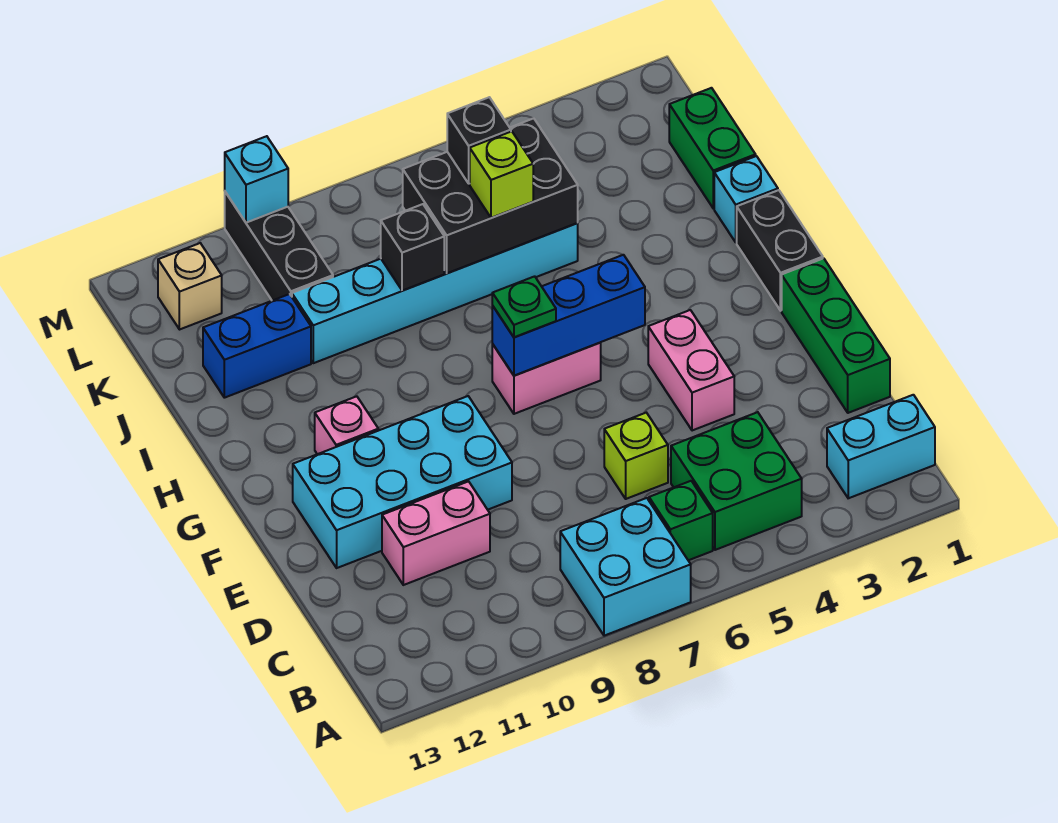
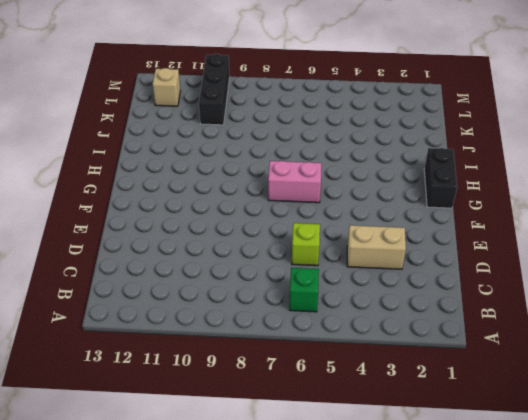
tan 1x2 brick [347,225,406,269] -> none
none -> cyan 2x2 brick [560,498,691,636]
none -> cyan 1x2 brick [827,395,935,498]
none -> green 2x2 brick [671,412,802,550]

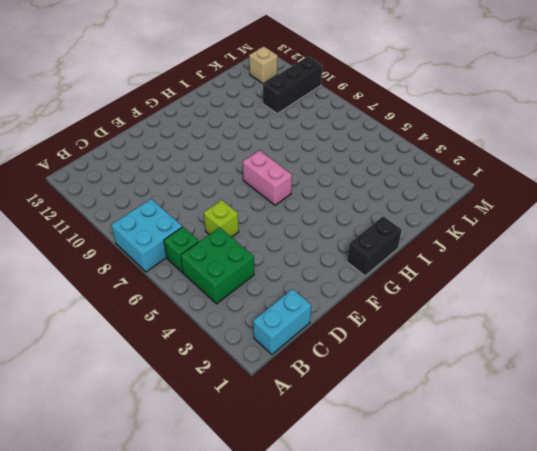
cyan 1x2 brick [253,289,311,355] -> cyan 1x2 brick turned to [827,395,935,498]
none -> green 1x3 brick [782,258,890,413]
none -> pink 1x2 brick [382,481,490,585]
none -> pink 1x2 brick [648,310,734,431]

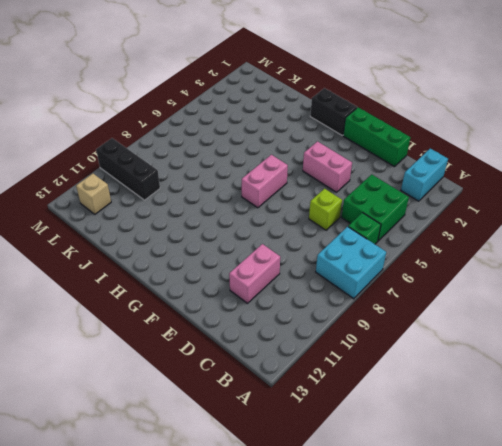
none -> cyan 2x4 brick [293,396,512,568]
none -> pink 1x1 brick [315,396,378,454]
none -> cyan 1x1 brick [714,156,778,242]

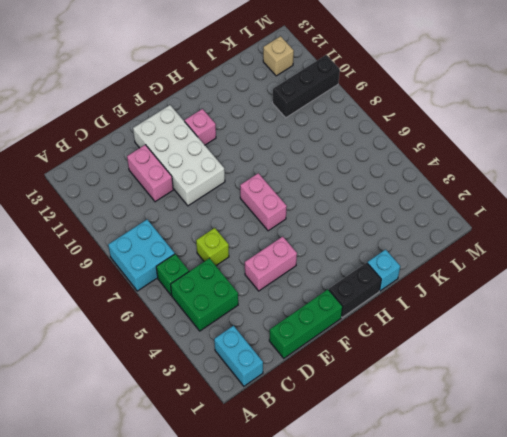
white 2x4 brick [133,105,225,206] -> cyan 2x4 brick [293,396,512,568]
none -> green 1x2 brick [669,88,756,208]
none -> cyan 1x6 brick [292,223,578,363]
none -> blue 1x2 brick [203,294,311,398]

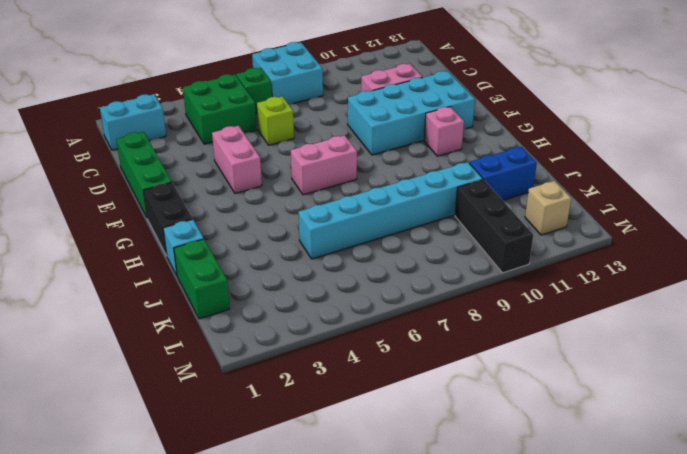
none -> blue 1x3 brick [492,255,645,376]
none -> black 2x3 brick [403,118,578,273]
none -> black 1x1 brick [381,204,444,291]

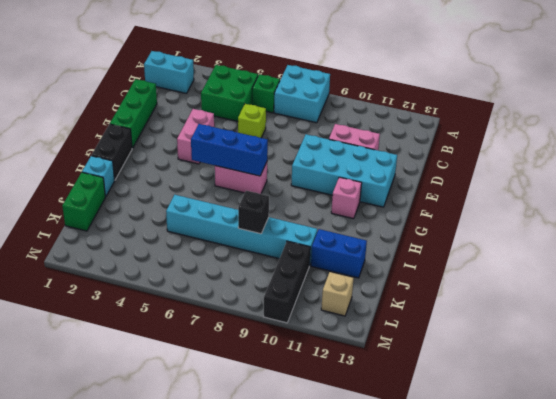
none -> black 2x3 brick [403,118,578,273]
none -> cyan 1x1 brick [225,136,288,223]
none -> green 1x1 plate [492,276,556,337]

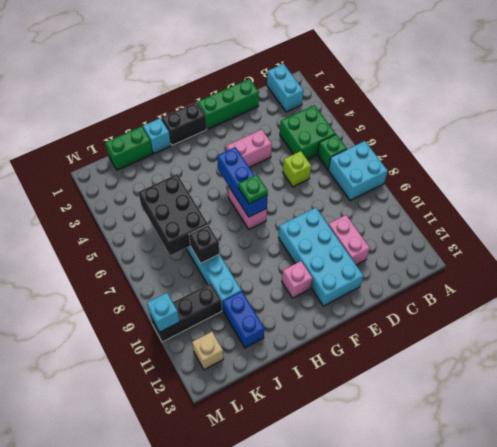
none -> lime 1x1 brick [470,131,533,218]
none -> black 1x1 brick [447,97,511,184]

